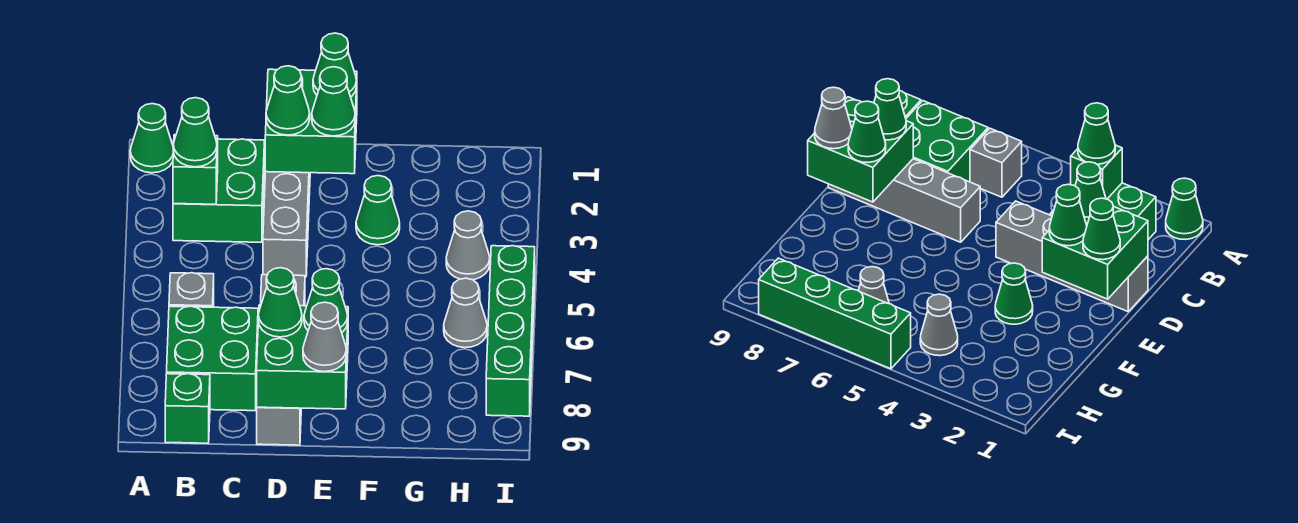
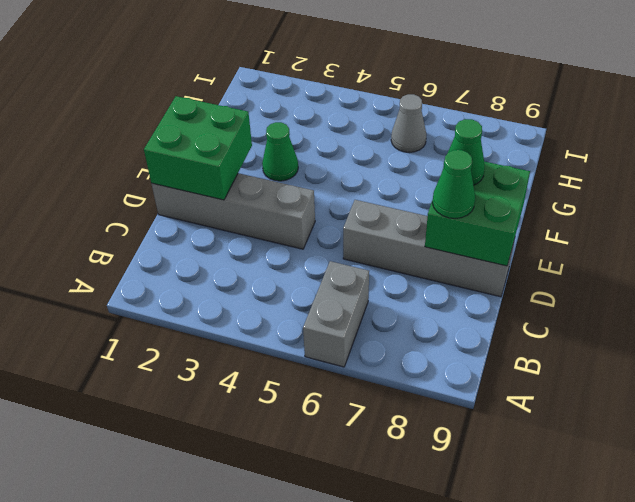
grey 1x2 brick [303,261,369,367] -> grey 1x1 brick [169,273,214,307]
none -> green 1x1 cone [130,104,173,173]
none -> green 2x2 brick [173,139,264,242]
none -> green 2x2 brick [167,306,258,411]

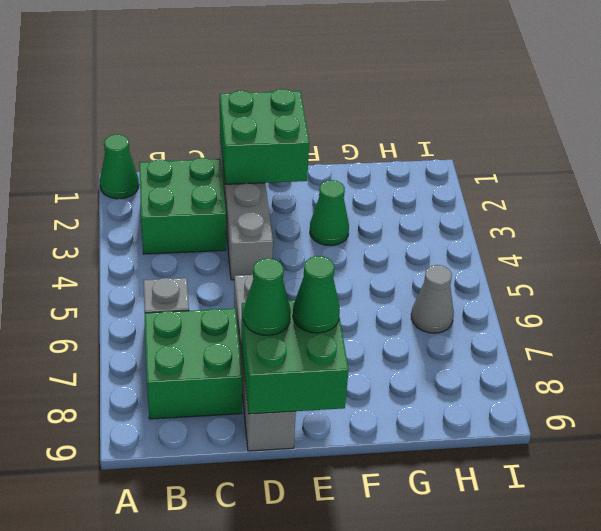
none -> green 1x1 brick [165,374,210,443]
none -> grey 1x1 cone [446,211,490,280]
none -> green 1x4 brick [486,246,535,416]

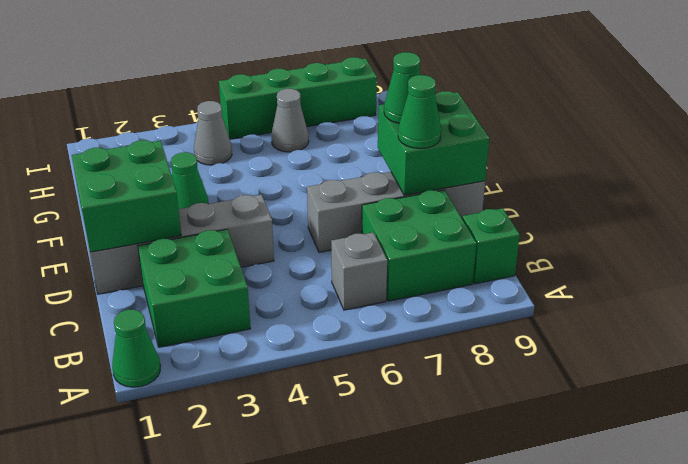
none -> green 1x1 brick [173,135,218,204]
none -> green 1x1 cone [173,98,217,167]
none -> green 1x1 cone [266,66,310,135]

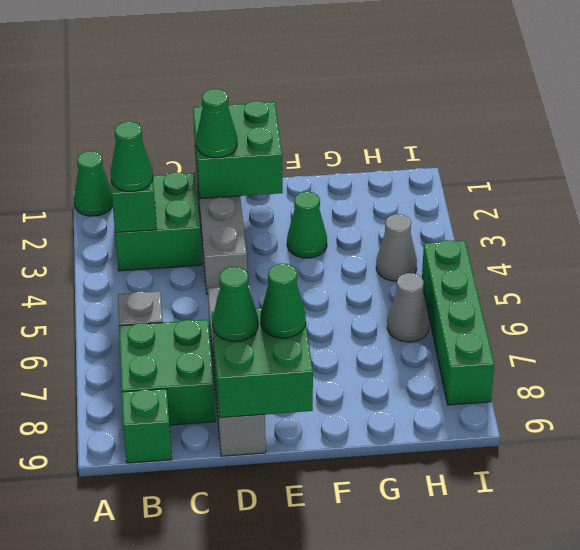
none -> green 1x1 cone [313,33,357,97]
none -> green 1x1 cone [312,67,355,136]
none -> grey 1x1 cone [303,302,346,372]

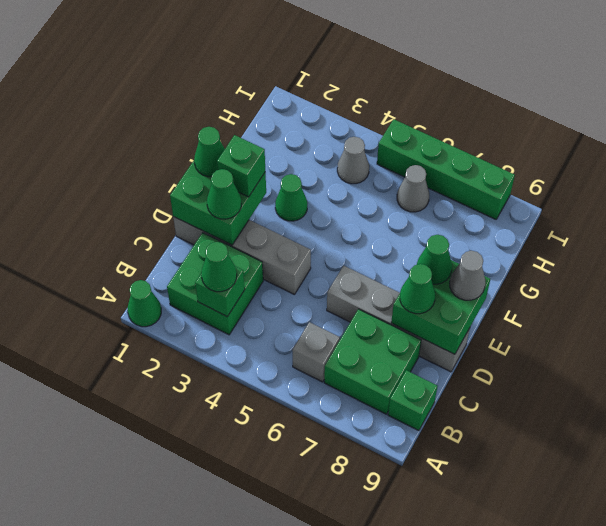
green 1x1 brick [217,135,265,197] -> green 1x1 cone [312,67,355,136]

